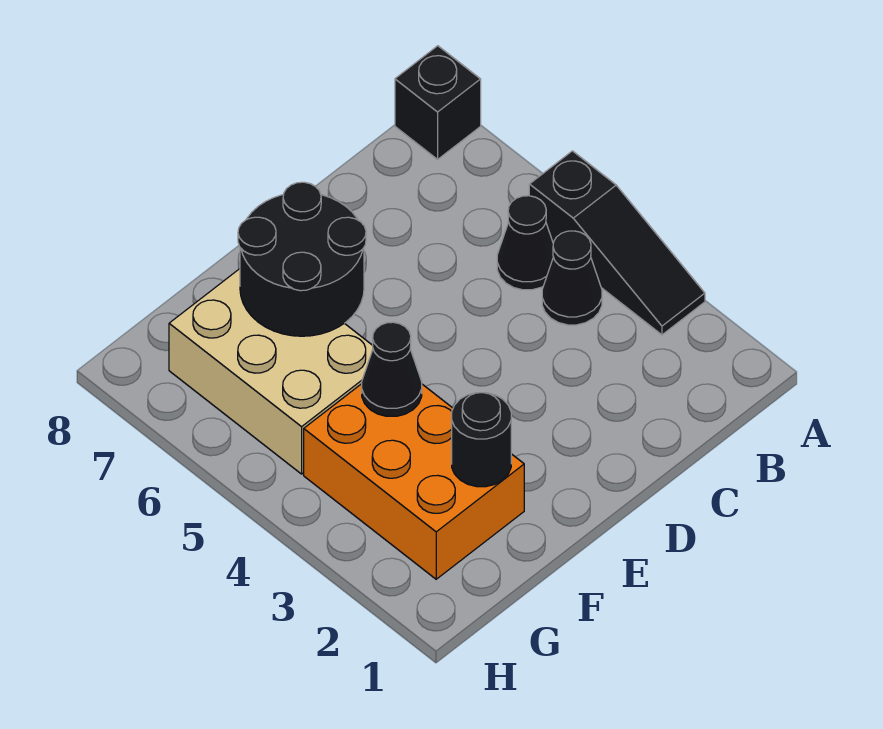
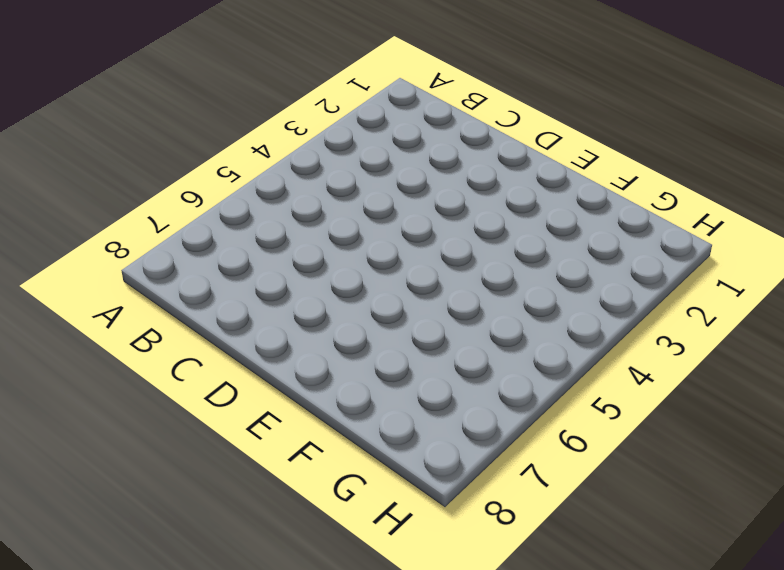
none -> black 1x3 slope [529,151,705,335]
none -> black 1x1 brick [395,46,481,159]

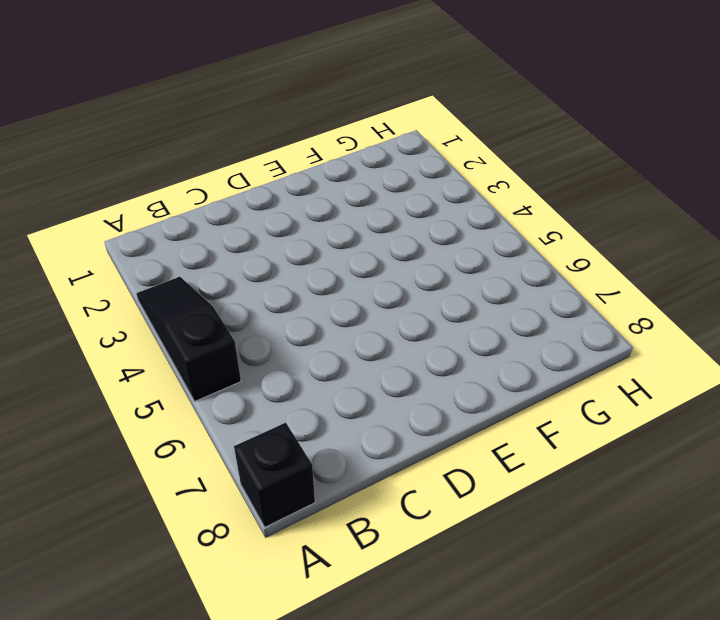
none -> black 1x1 cone [542,231,602,325]
none -> black 1x1 cone [497,196,553,290]

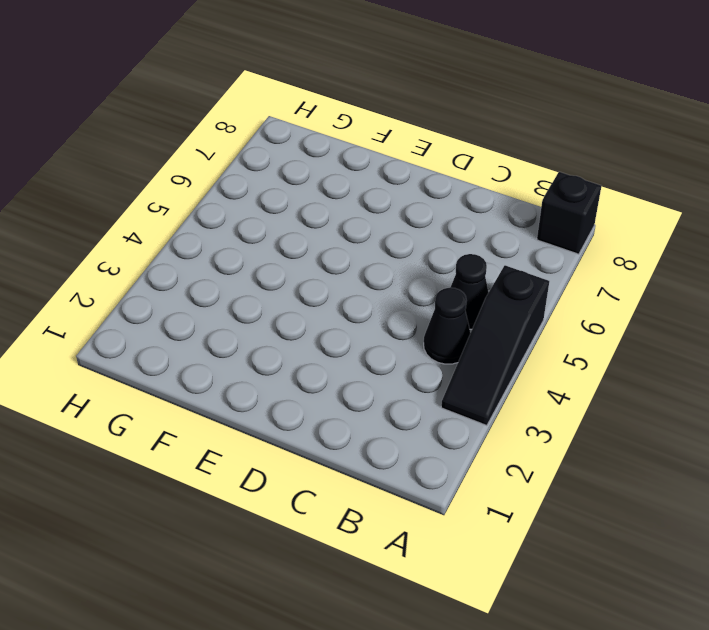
none -> orange 2x3 brick [304,384,524,579]
none -> tan 2x3 brick [169,269,373,474]

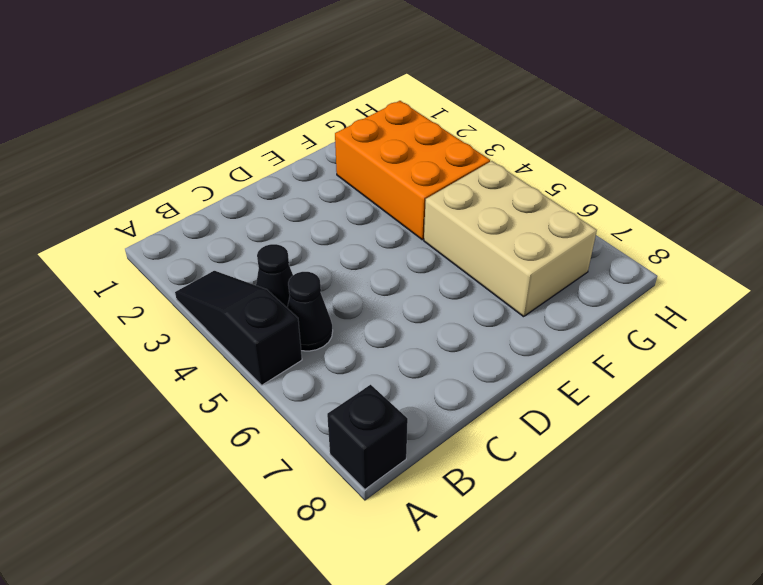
none -> black 2x2 round brick [238,182,366,336]
none -> black 1x1 round brick [452,393,511,487]

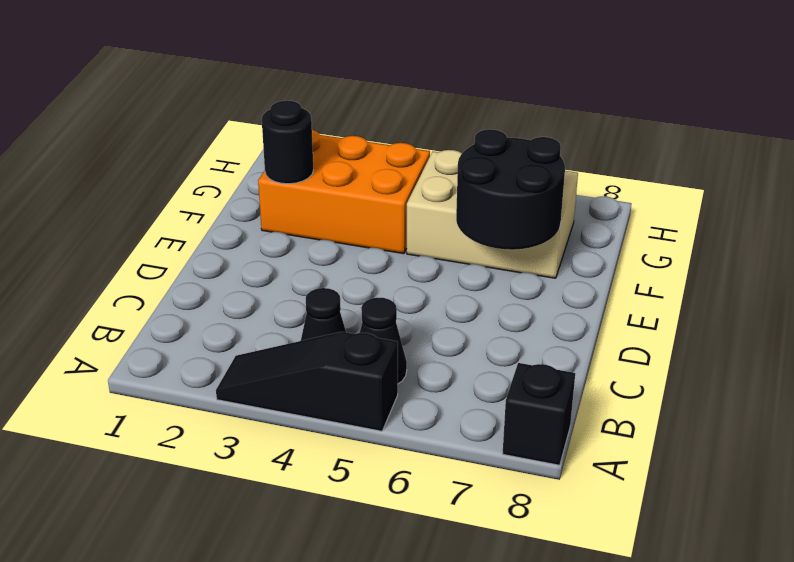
none -> black 1x1 cone [362,322,422,416]

